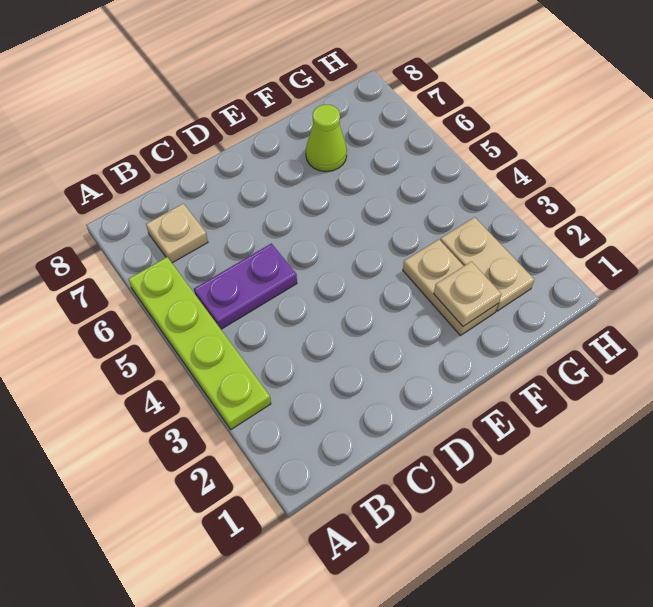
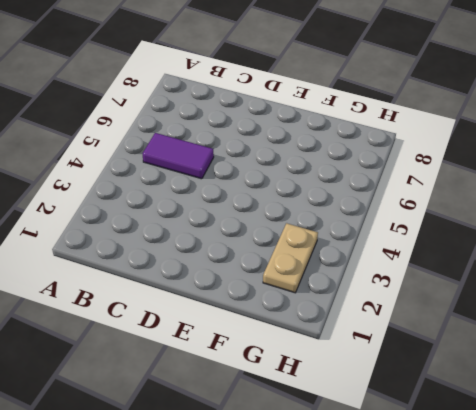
purple 1x2 tile [143,133,214,179] -> purple 1x2 plate [194,243,297,329]
none -> lime 1x4 plate [128,257,271,429]
none -> tan 1x1 plate [146,203,208,263]

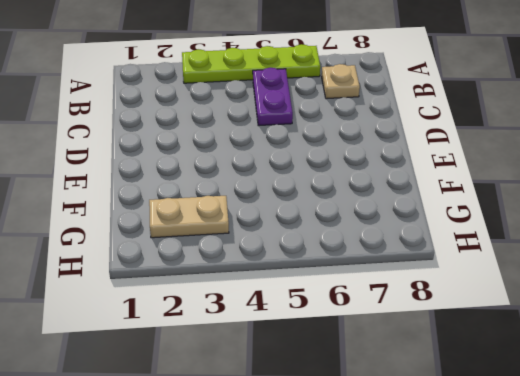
none -> tan 1x2 plate [403,239,498,335]
none -> lime 1x1 cone [306,104,347,172]

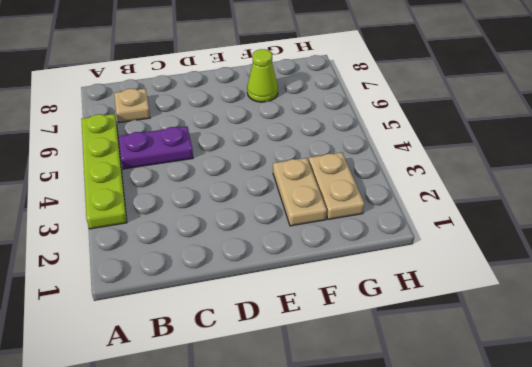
none -> tan 1x1 plate [434,262,501,326]

